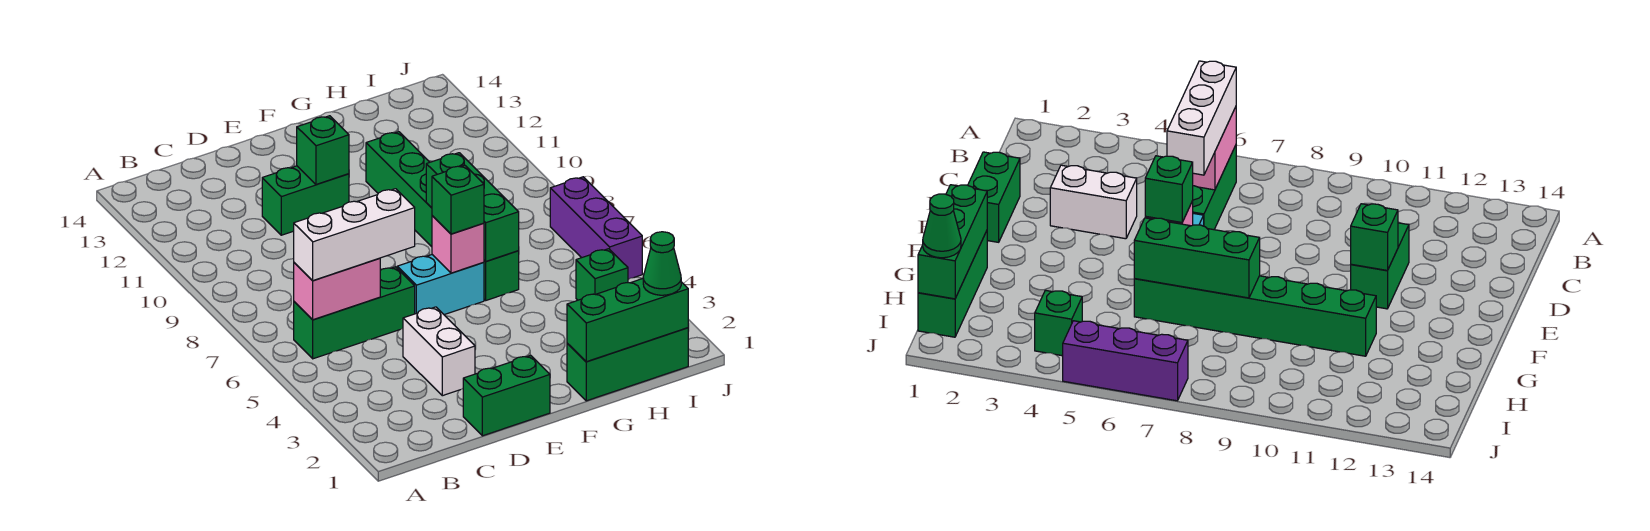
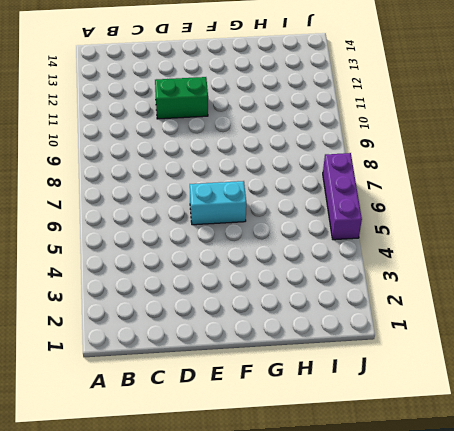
none -> green 1x3 brick [294,267,415,359]
none -> green 1x2 brick [463,355,550,436]
none -> white 1x2 brick [403,307,475,396]

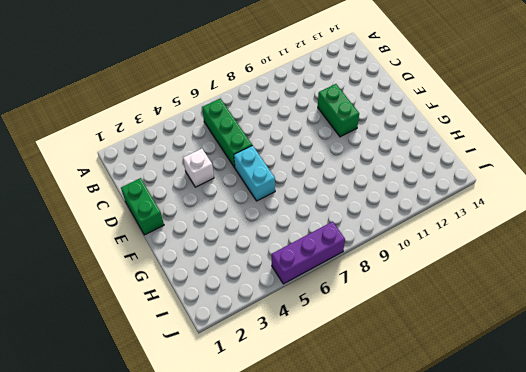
white 1x1 brick [183,149,214,187] -> white 1x2 brick [403,307,475,396]
none -> green 1x3 brick [567,328,688,401]
none -> green 1x6 brick [366,132,519,300]
none -> green 1x1 brick [576,249,628,300]

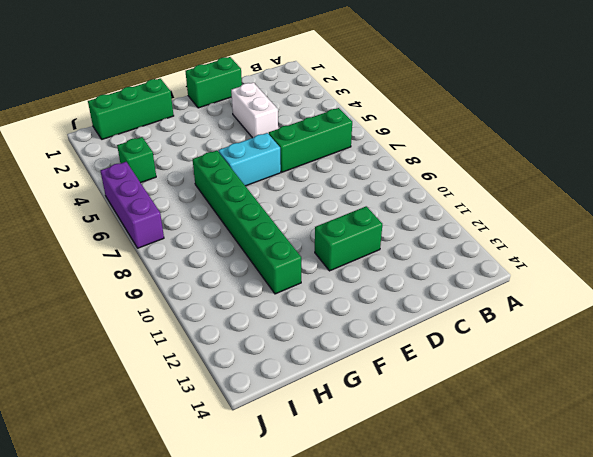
none -> pink 1x2 brick [294,258,380,320]
none -> green 1x1 brick [297,116,349,184]
none -> pink 1x1 brick [432,216,484,273]

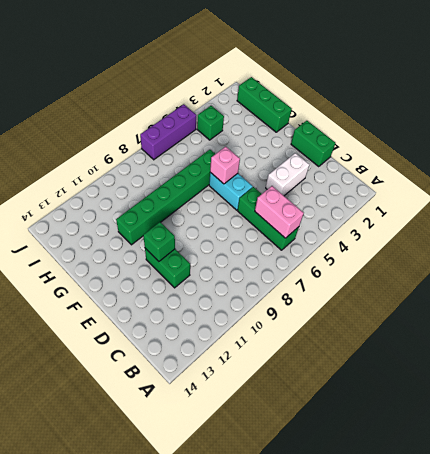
none -> green 1x3 brick [567,278,688,362]
none -> green 1x3 brick [426,153,519,261]
none -> white 1x3 brick [294,189,415,281]

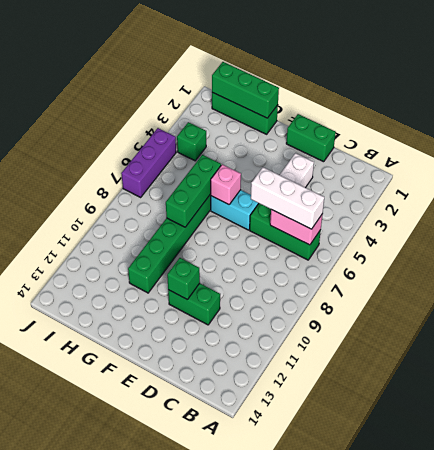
none -> green 1x1 brick [432,165,484,234]
none -> green 1x1 cone [643,232,681,295]

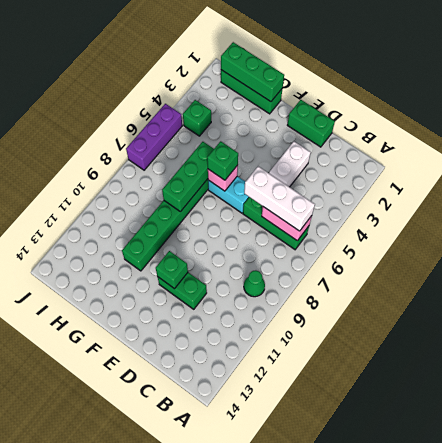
green 1x1 cone [244,270,265,297] -> green 1x1 cone moved to [643,232,681,295]

